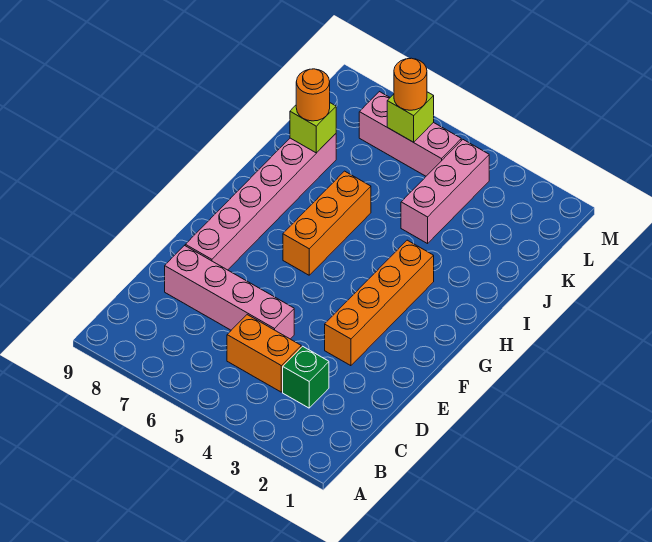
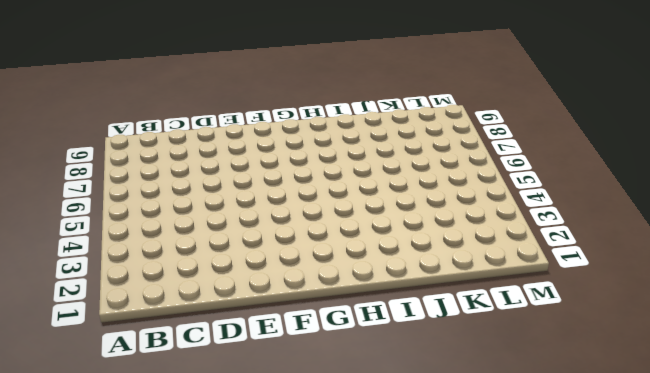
none -> green 1x1 brick [283,346,329,408]
none -> orange 1x2 brick [227,315,301,392]
none -> pink 1x4 brick [165,246,294,339]

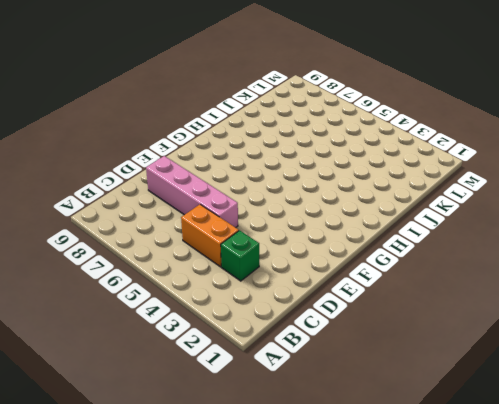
none -> orange 1x4 brick [325,240,434,366]
none -> pink 1x6 brick [185,134,336,270]
none -> orange 1x3 brick [283,171,371,275]

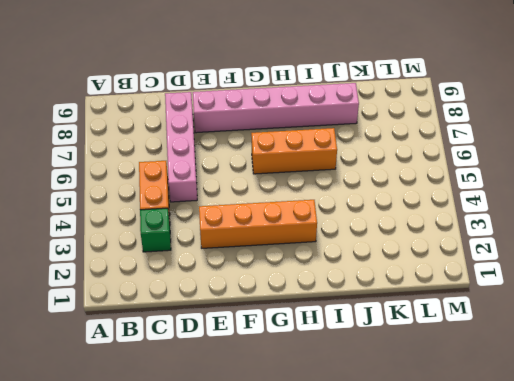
none -> pink 1x3 brick [401,140,489,244]
none -> pink 1x3 brick [359,92,461,176]
none -> lime 1x1 brick [290,103,336,153]

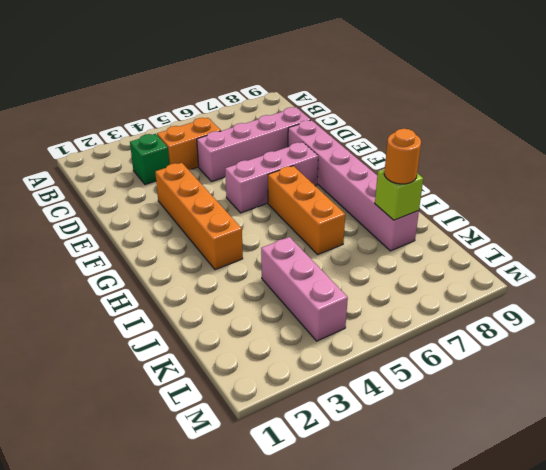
pink 1x3 brick [225,142,318,213] -> pink 1x3 brick moved to [359,92,461,176]
none -> lime 1x1 brick [387,92,434,142]
none -> orange 1x1 round brick [394,58,427,110]

